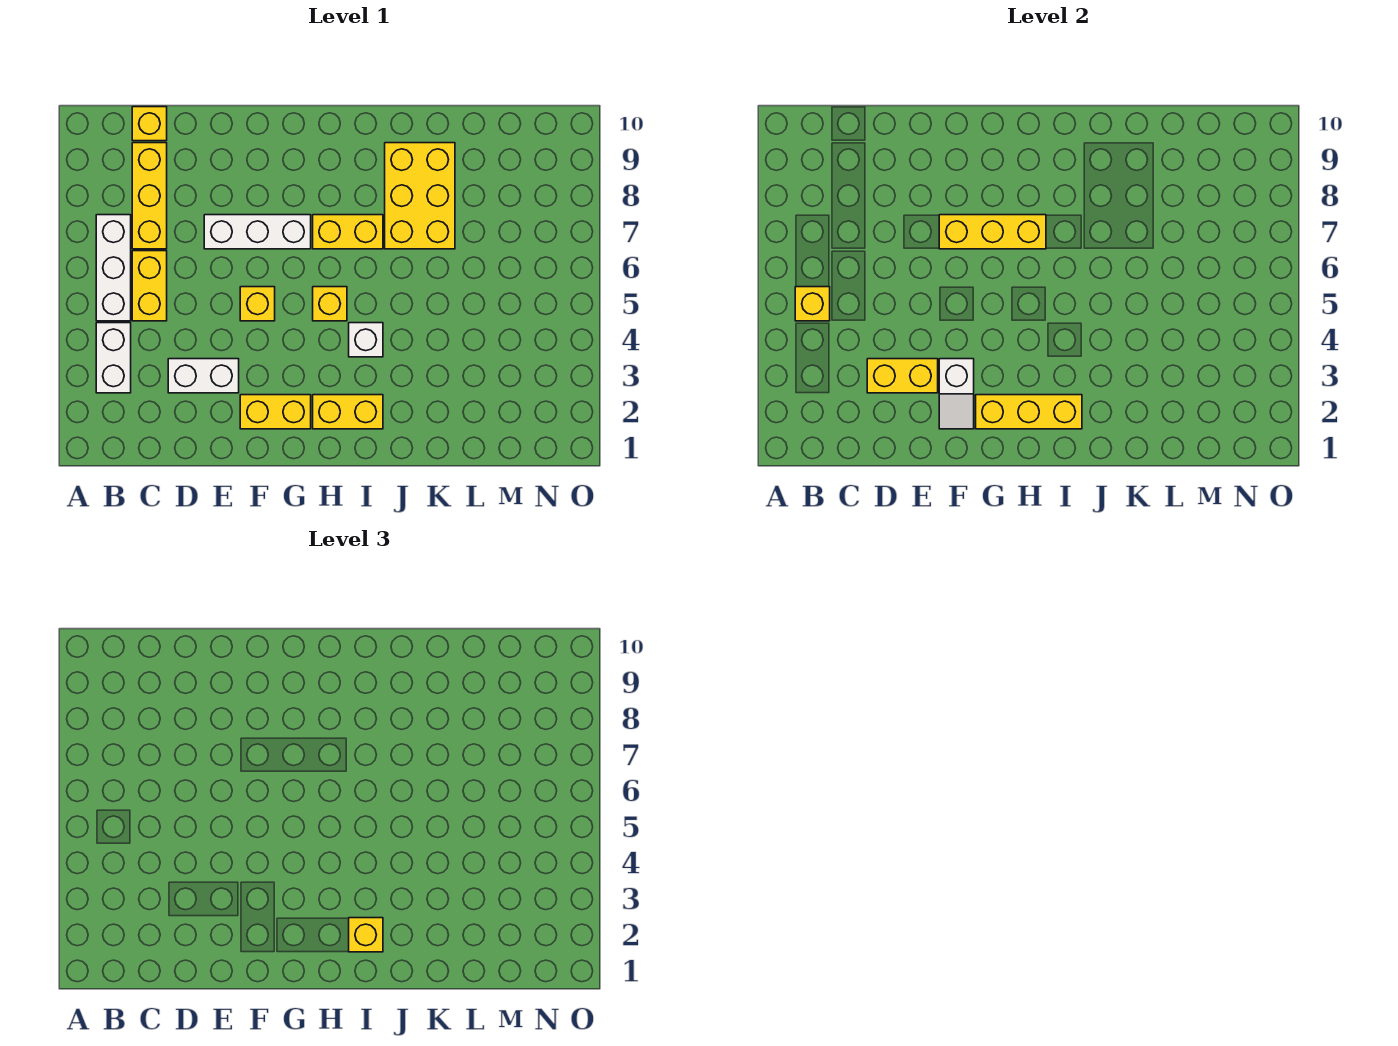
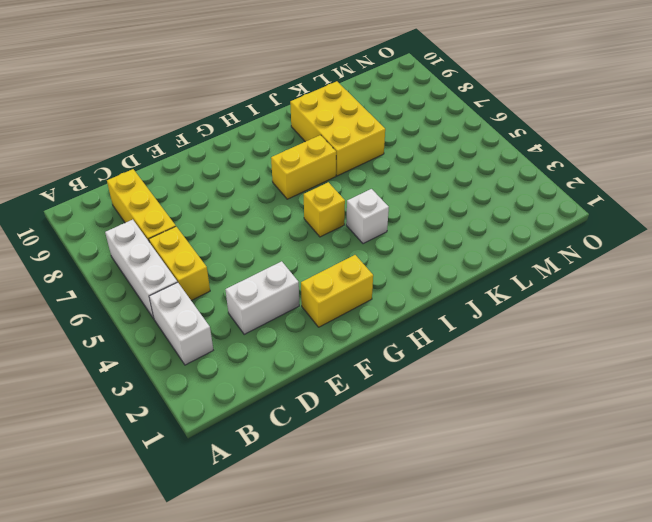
none -> yellow 1x1 brick [132,107,167,141]
none -> white 1x3 brick [204,215,311,249]
none -> yellow 1x1 brick [240,287,275,321]

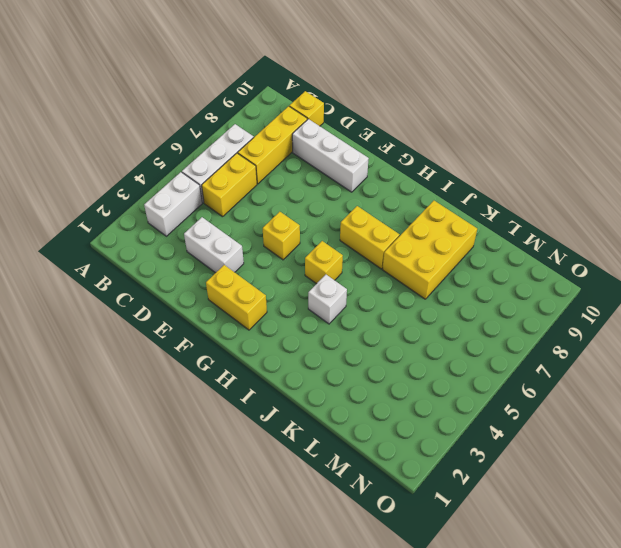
white 1x3 brick [292,119,369,192] -> white 1x3 brick moved to [204,215,311,249]
none -> yellow 1x2 brick [313,395,383,429]
none -> yellow 1x1 brick [795,287,830,321]
none -> yellow 1x2 brick [867,359,938,393]

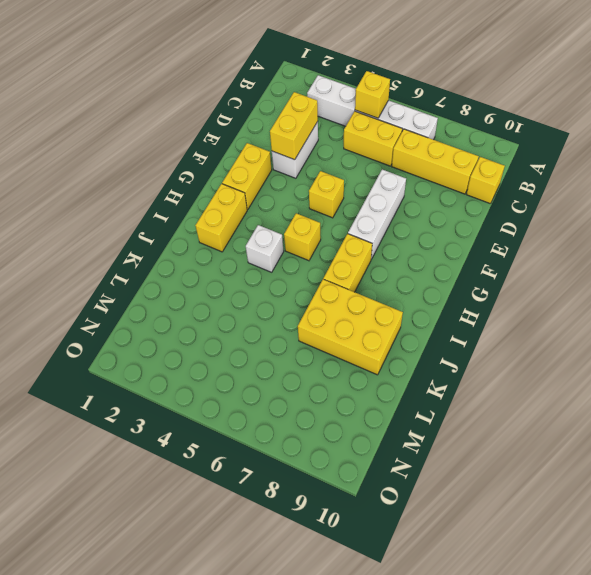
none -> white 1x2 slope [939,359,974,429]
none -> yellow 1x3 brick [939,215,1046,249]
none -> yellow 1x3 brick [976,395,1082,429]

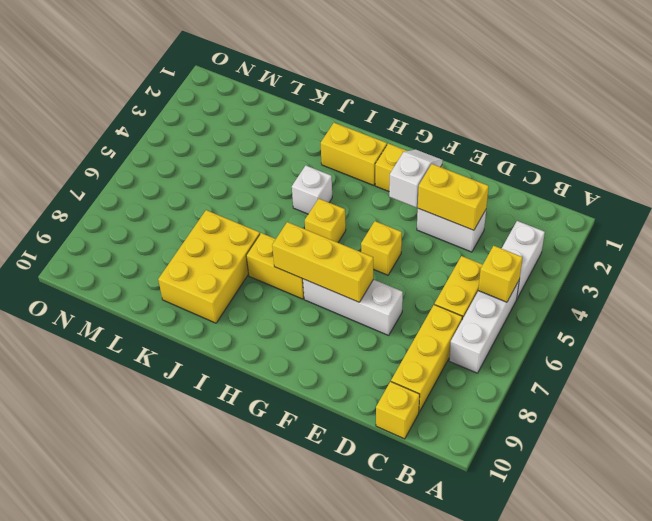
none -> yellow 1x3 brick [976,395,1082,429]
none -> yellow 1x1 brick [349,918,383,952]

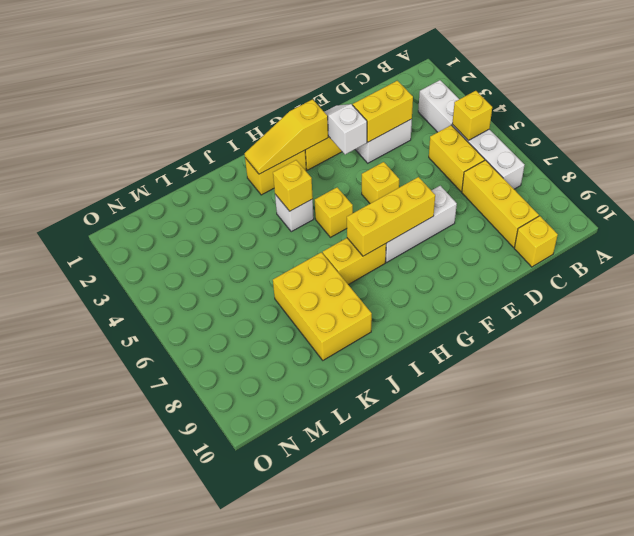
yellow 1x3 slope [245,99,328,174] -> yellow 1x3 brick [976,395,1082,429]
yellow 1x1 brick [273,160,313,211] -> yellow 1x1 brick moved to [349,918,383,952]

